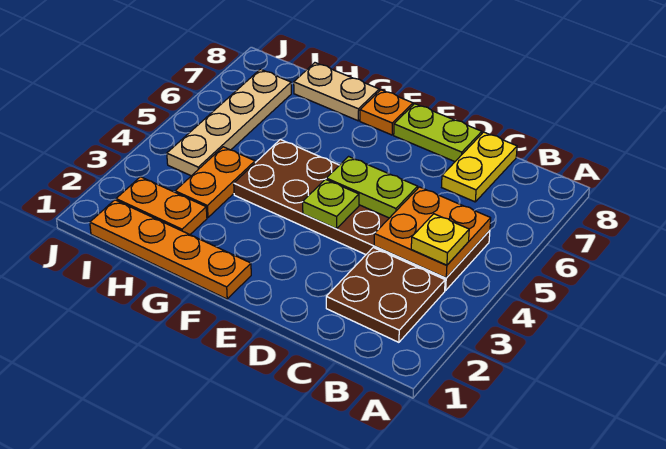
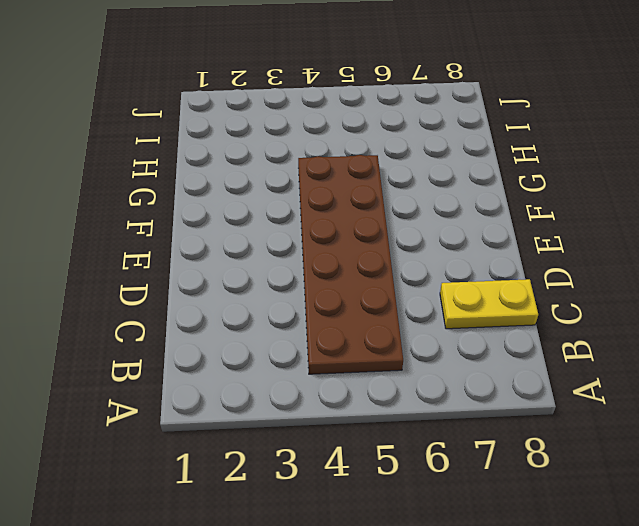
none -> brown 2x2 plate [326,248,445,342]
none -> lime 1x2 plate [394,104,482,162]
none -> orange 1x4 plate [90,200,251,299]

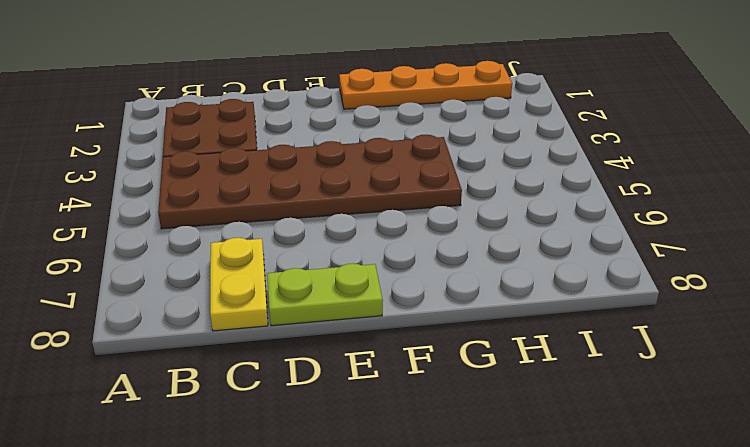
none -> orange 1x1 plate [360,90,413,135]
none -> tan 1x2 plate [294,63,379,121]
none -> orange 1x2 plate [116,177,207,234]

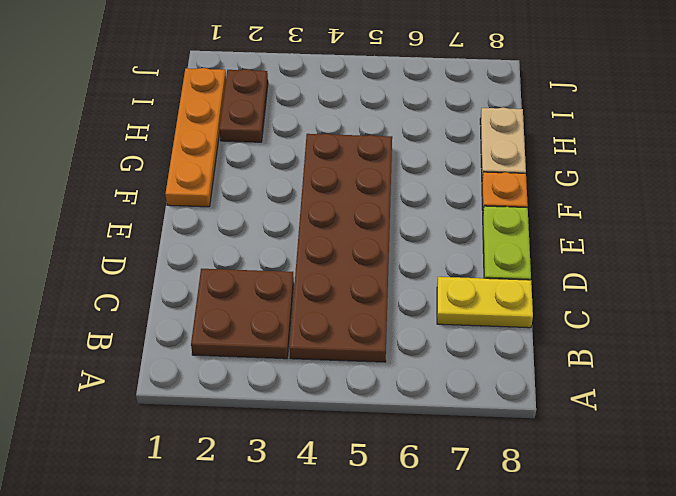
brown 1x2 plate [219,69,268,142] -> orange 1x2 plate [116,177,207,234]
none -> orange 1x2 plate [175,147,255,218]
none -> tan 1x4 plate [167,69,291,176]
none -> orange 2x2 plate [374,187,491,278]

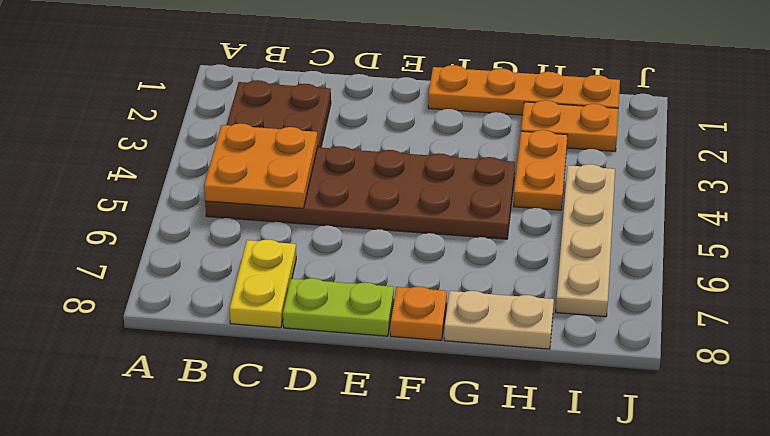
none -> lime 1x2 plate [326,157,418,218]
none -> lime 1x1 plate [303,179,359,229]
none -> yellow 1x1 plate [411,214,469,265]

